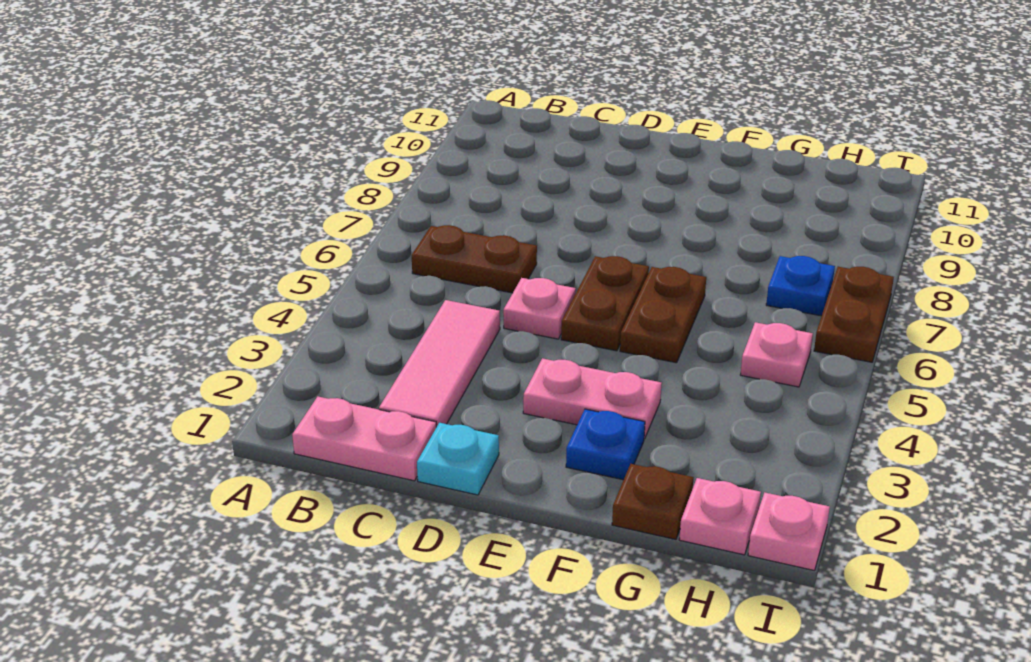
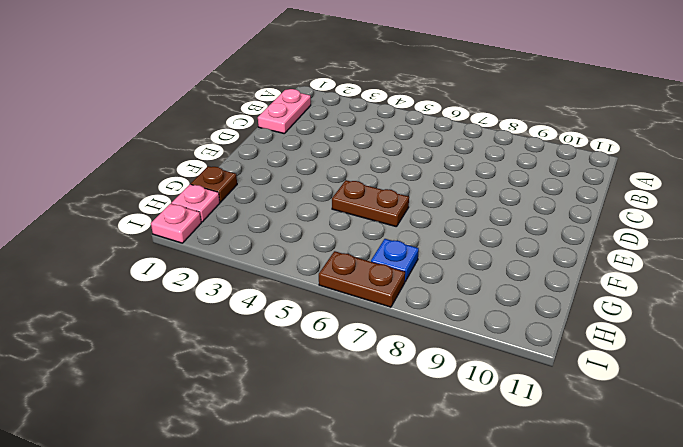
none -> brown 1x2 plate [412,225,537,293]
none -> pink 1x3 tile [379,300,500,427]
none -> cyan 1x1 plate [417,423,499,495]

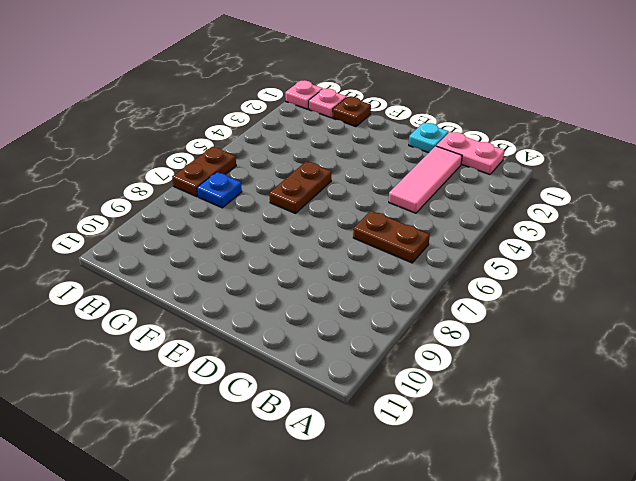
none -> pink 1x1 plate [503,278,576,339]
none -> pink 1x2 plate [523,358,662,439]
none -> brown 1x2 plate [561,256,649,351]

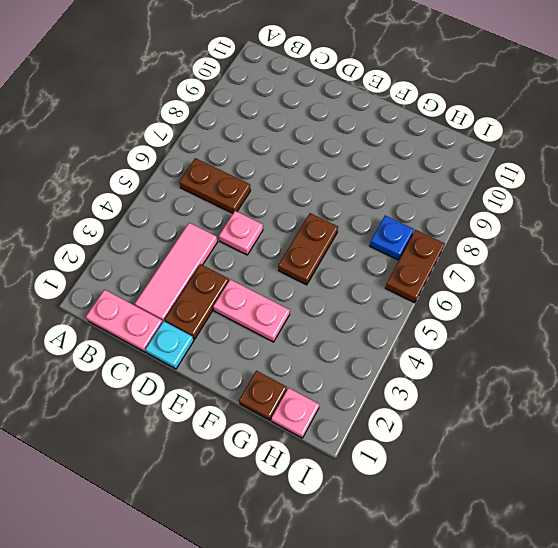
brown 1x2 plate [165,264,229,339] -> brown 1x2 plate moved to [561,256,649,351]
none -> blue 1x1 plate [566,409,645,480]
none -> pink 1x1 plate [740,322,813,387]
none -> pink 1x1 plate [748,492,830,570]

